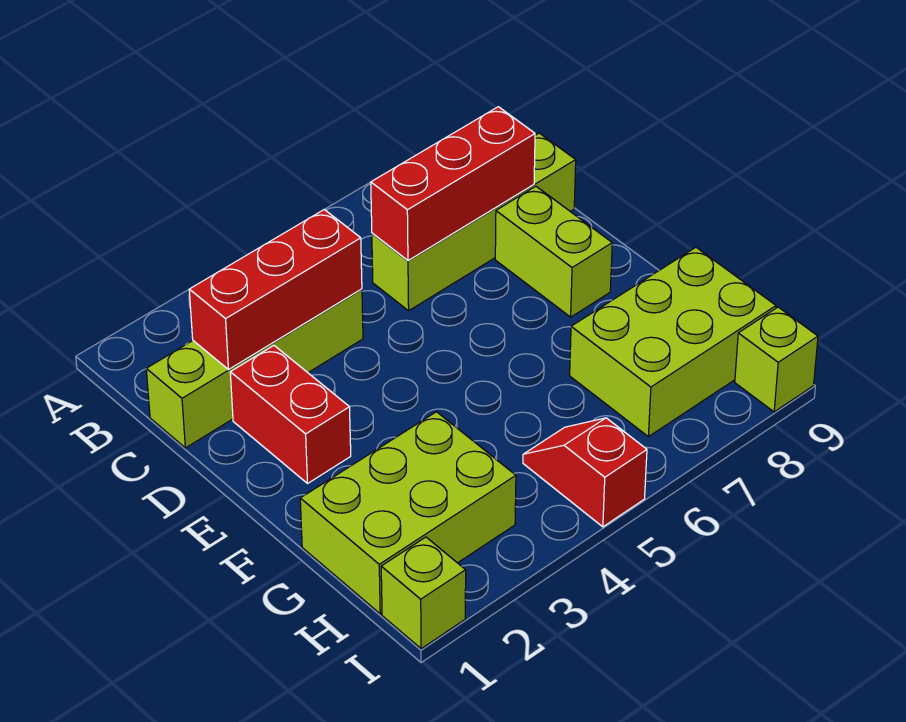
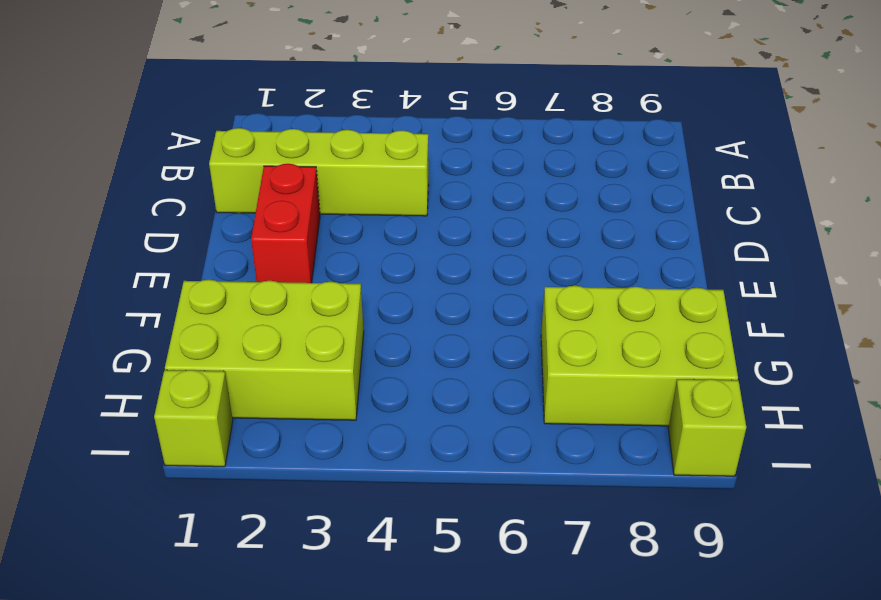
none -> lime 1x4 brick [372,133,576,311]
none -> lime 1x2 brick [495,186,612,317]

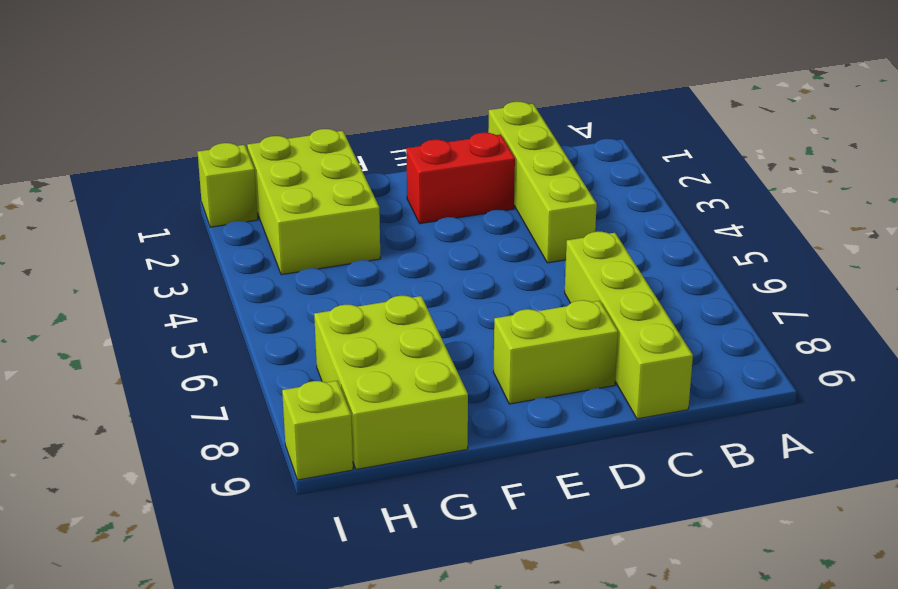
none -> red 1x2 slope [523,418,647,527]
none -> red 1x3 brick [189,210,362,370]

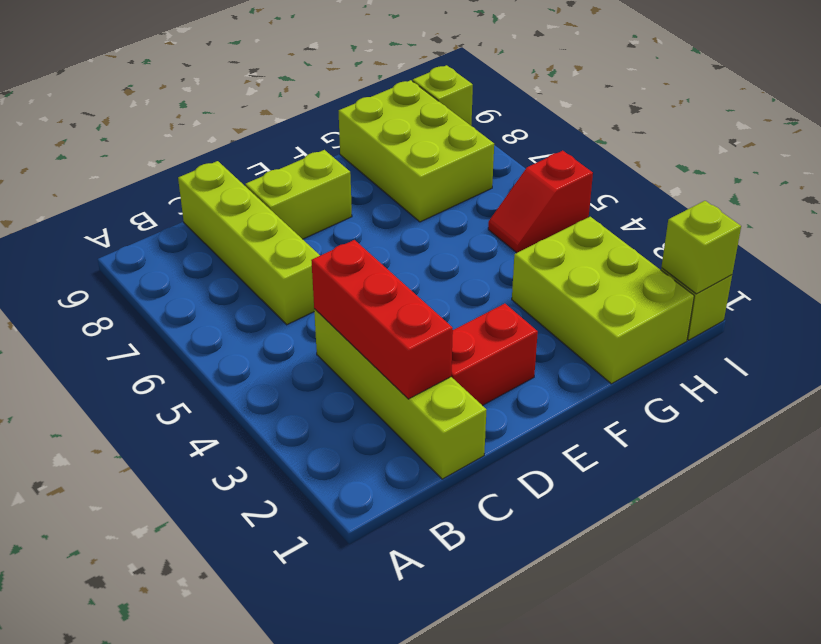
lime 1x1 brick [661,201,741,294] -> none
none -> red 1x3 brick [371,107,535,261]

